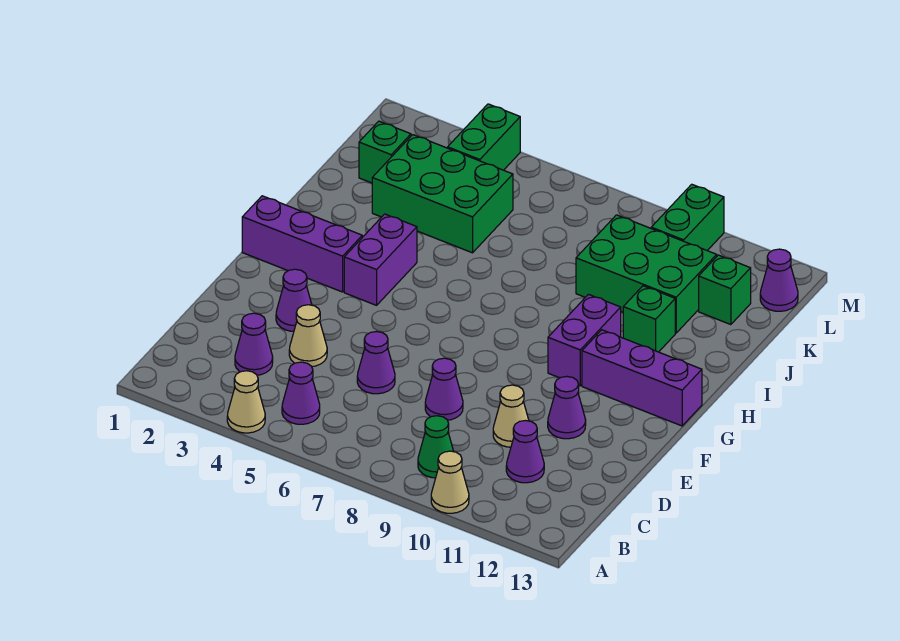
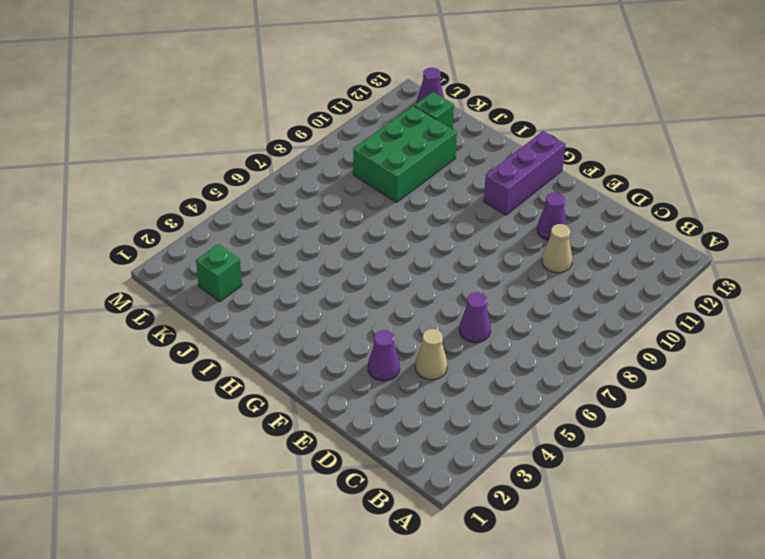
none -> tan 1x1 cone [227,371,265,433]
none -> tan 1x1 cone [431,451,469,513]
none -> purple 1x1 cone [282,362,320,424]

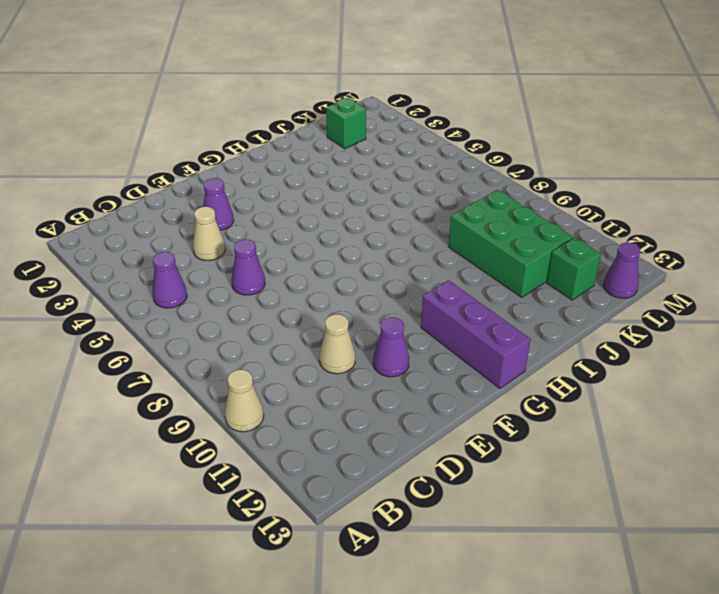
none -> tan 1x1 cone [227,371,265,433]
none -> green 1x1 cone [418,416,454,478]
none -> purple 1x1 cone [235,313,273,375]

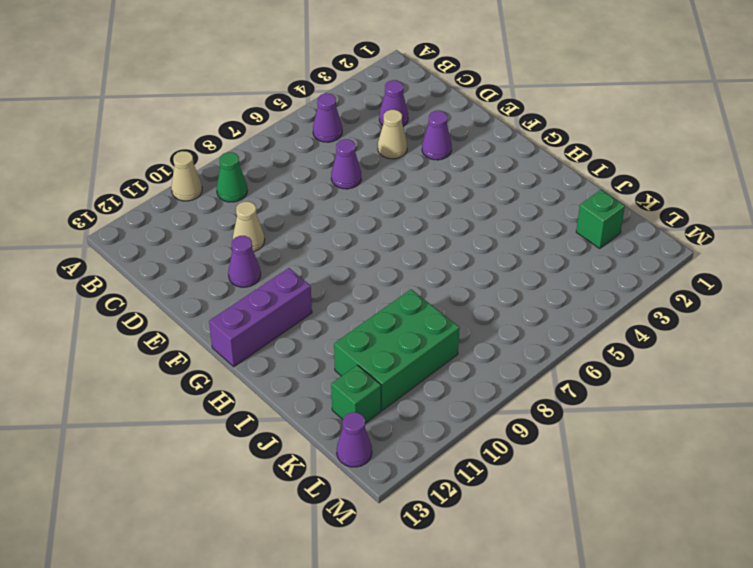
none -> tan 1x1 cone [227,371,265,433]
none -> purple 1x1 cone [506,421,544,483]
none -> purple 1x1 cone [425,358,463,420]

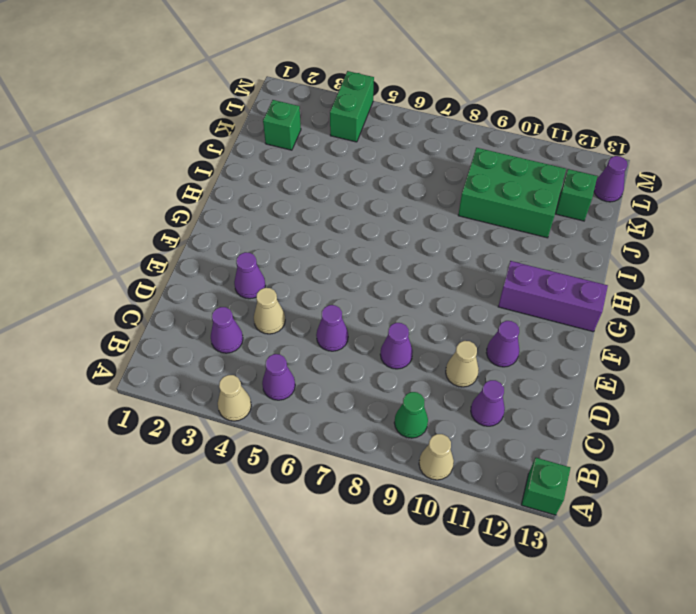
green 1x1 brick [521,458,570,515] -> green 1x1 brick moved to [623,286,675,352]
none -> purple 1x3 brick [242,196,362,292]
none -> purple 1x2 brick [344,214,417,305]
none -> purple 1x2 brick [548,294,621,386]

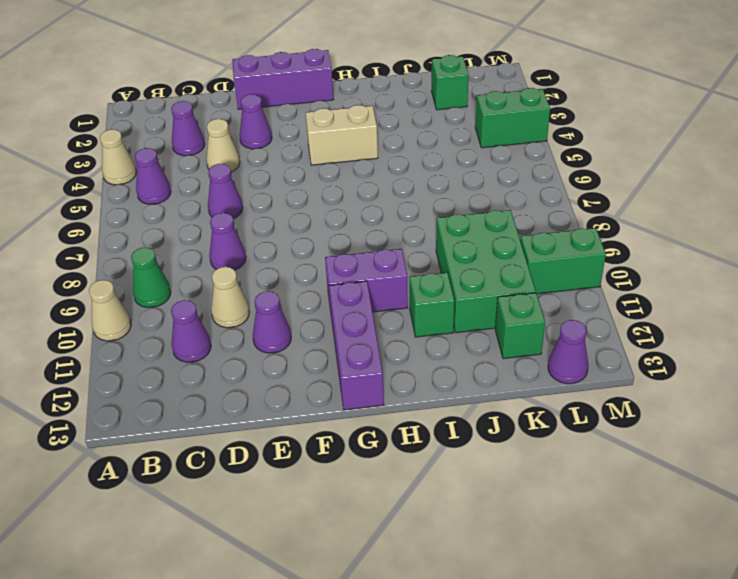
purple 1x3 brick [232,49,334,109] -> purple 1x3 brick turned to [242,196,362,292]
tan 1x2 brick [306,105,378,165] -> purple 1x2 brick [344,214,417,305]
none -> green 2x3 brick [372,135,513,253]

